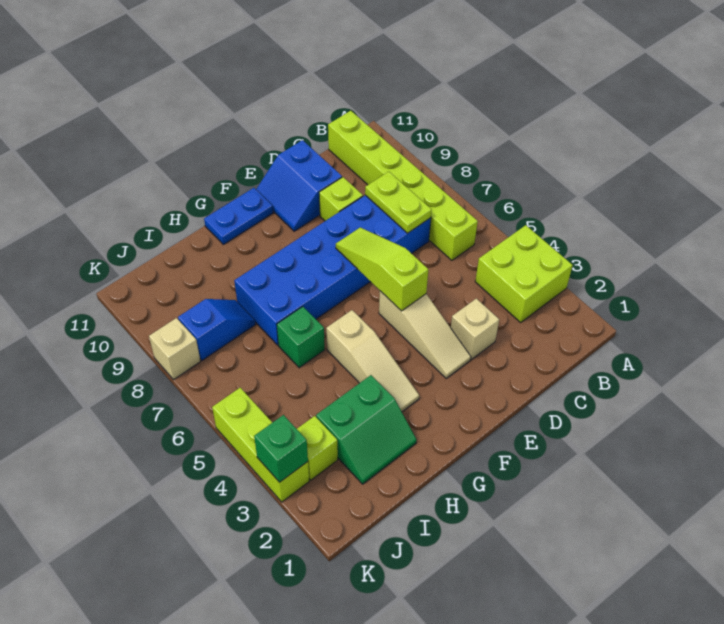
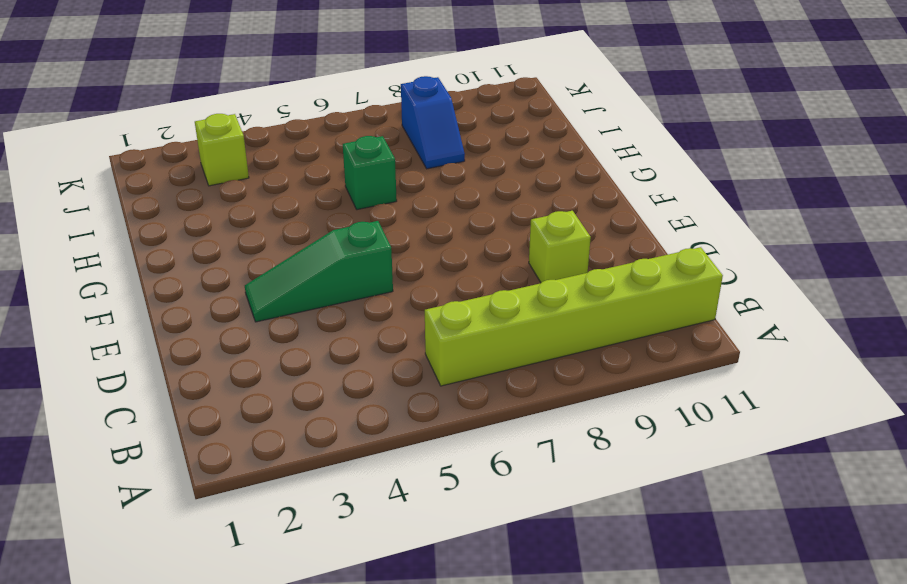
green 1x3 slope [245,221,393,322] -> tan 1x3 slope [379,291,471,378]
none -> lime 2x2 brick [475,225,573,322]
none -> blue 2x6 brick [234,195,431,345]
none -> tan 1x1 brick [451,299,499,359]

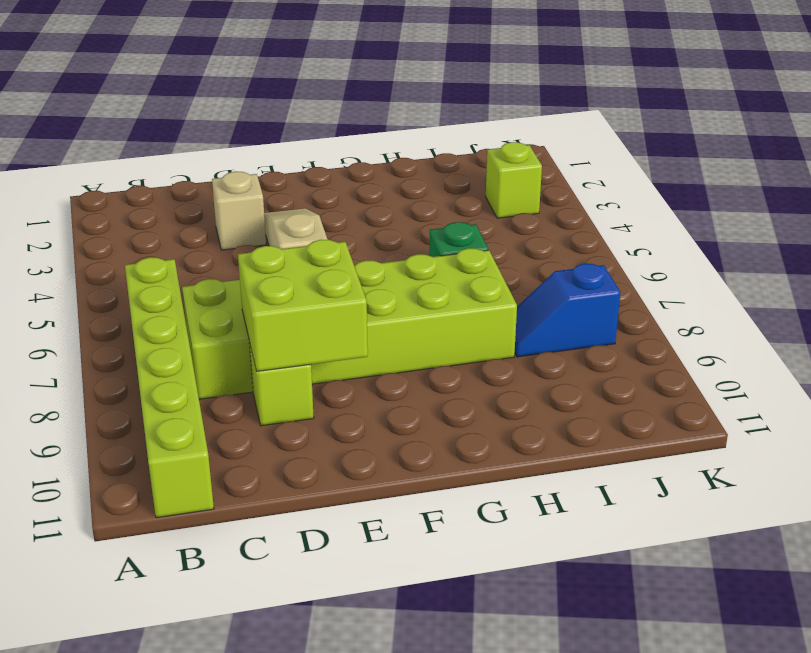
lime 2x6 brick [182,248,517,399] -> blue 2x6 brick [234,195,431,345]
lime 2x2 brick [238,240,368,371] -> lime 2x2 brick moved to [475,225,573,322]
none -> blue 2x2 slope [256,140,342,231]
none -> blue 1x2 plate [204,188,273,245]
none -> tan 1x3 slope [326,310,419,412]

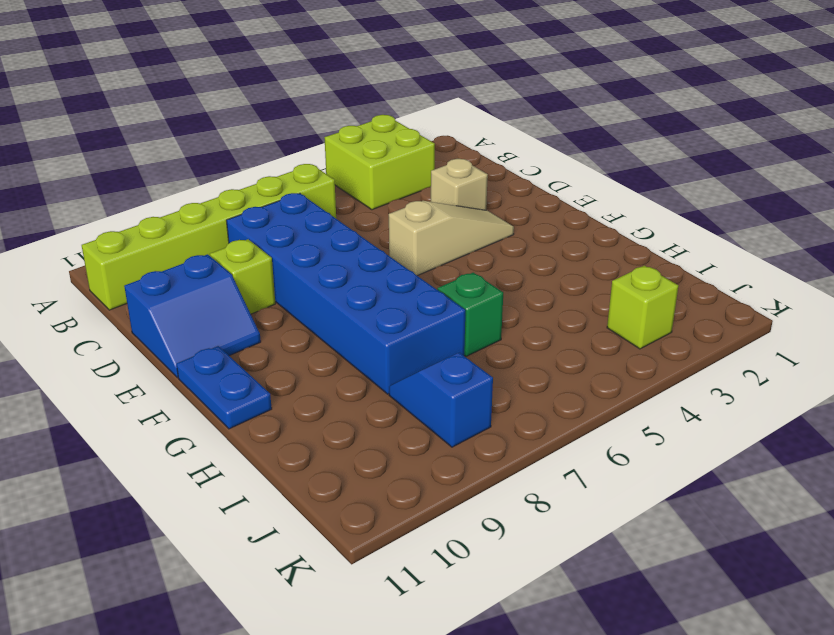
none -> tan 1x3 slope [326,310,419,412]
none -> green 2x2 slope [316,375,417,484]
none -> lime 1x3 brick [212,388,309,502]

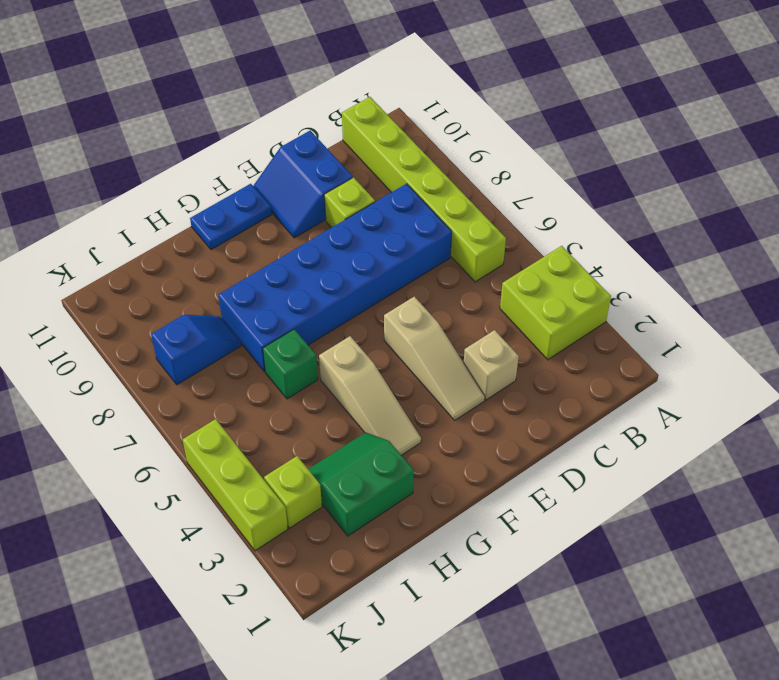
green 2x2 slope [308,432,414,536] -> green 2x2 slope turned to [316,375,417,484]
none -> tan 1x1 brick [149,318,201,379]
none -> lime 1x2 plate [365,172,432,233]
none -> lime 1x3 slope [336,227,428,311]

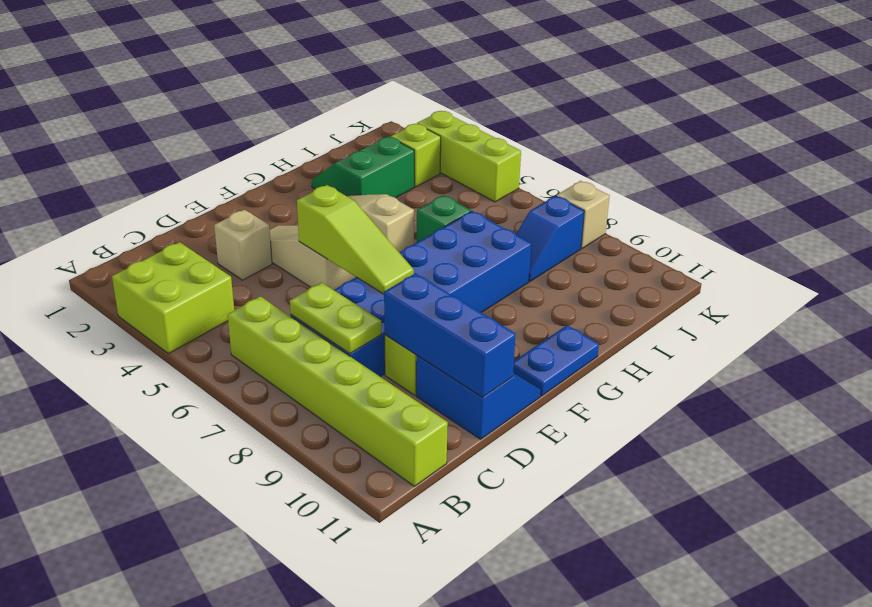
blue 1x3 brick [384,273,516,397] -> none
none -> green 1x1 brick [254,415,308,482]

